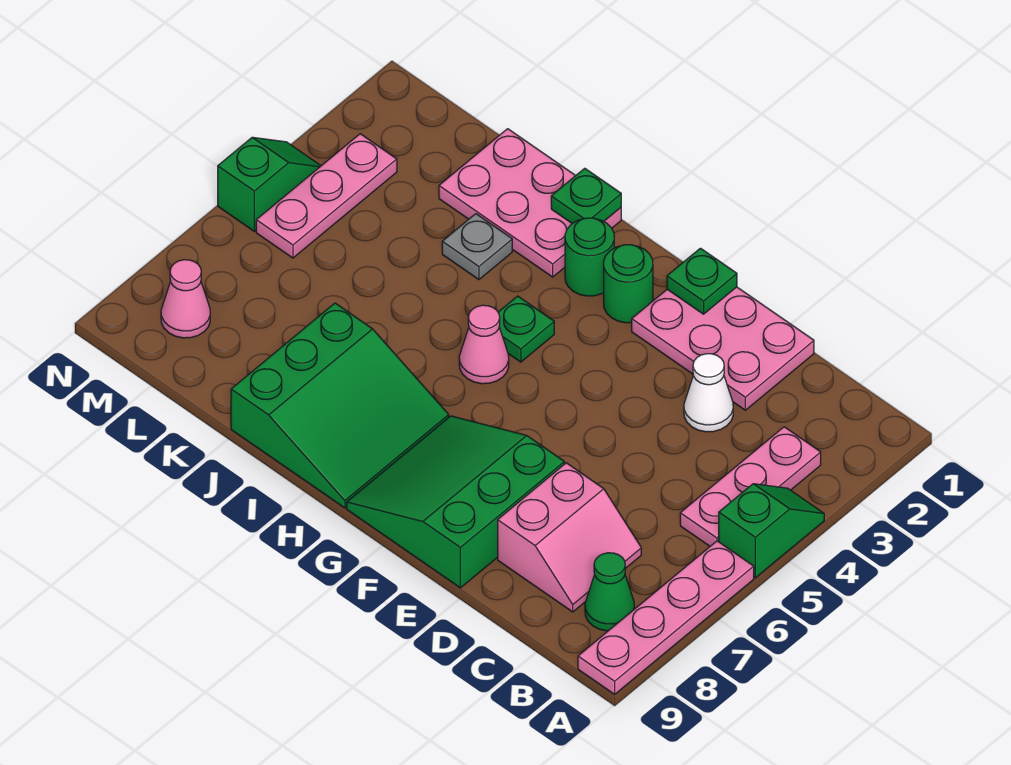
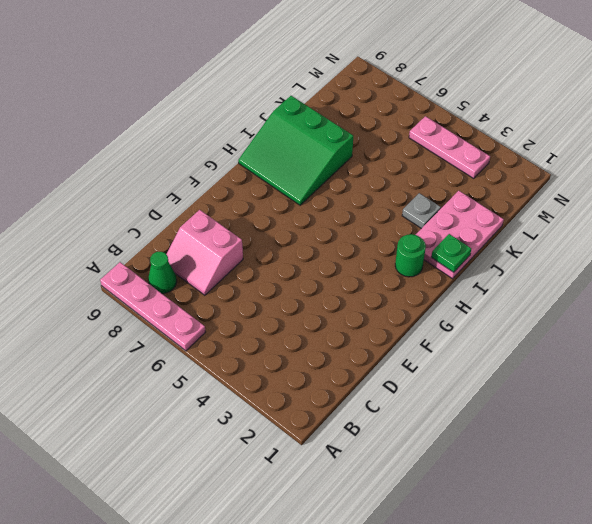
none -> green 1x2 slope [719,484,824,578]
none -> pink 1x3 plate [680,427,821,546]
none -> pink 2x3 plate [632,287,814,410]

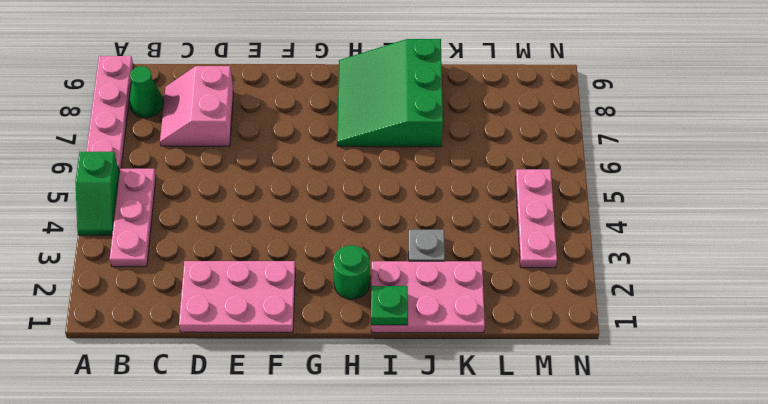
none -> white 1x1 cone [684,354,733,432]
none -> green 3x3 slope [347,416,564,588]
none -> green 1x1 round brick [604,245,653,323]

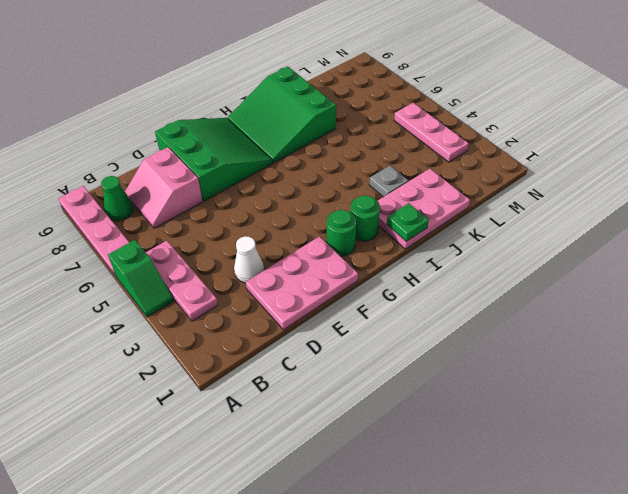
none -> green 1x1 plate [498,296,554,362]
none -> pink 1x1 cone [459,305,509,384]
none -> pink 1x1 cone [161,260,210,338]

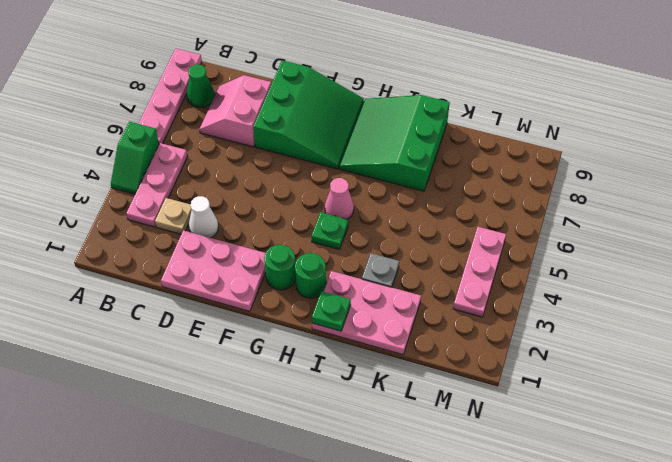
tan 1x1 plate [155,198,192,234] -> none
none -> pink 1x1 cone [161,260,210,338]
none -> green 1x2 slope [218,137,321,231]
none -> green 1x1 plate [667,248,737,314]

